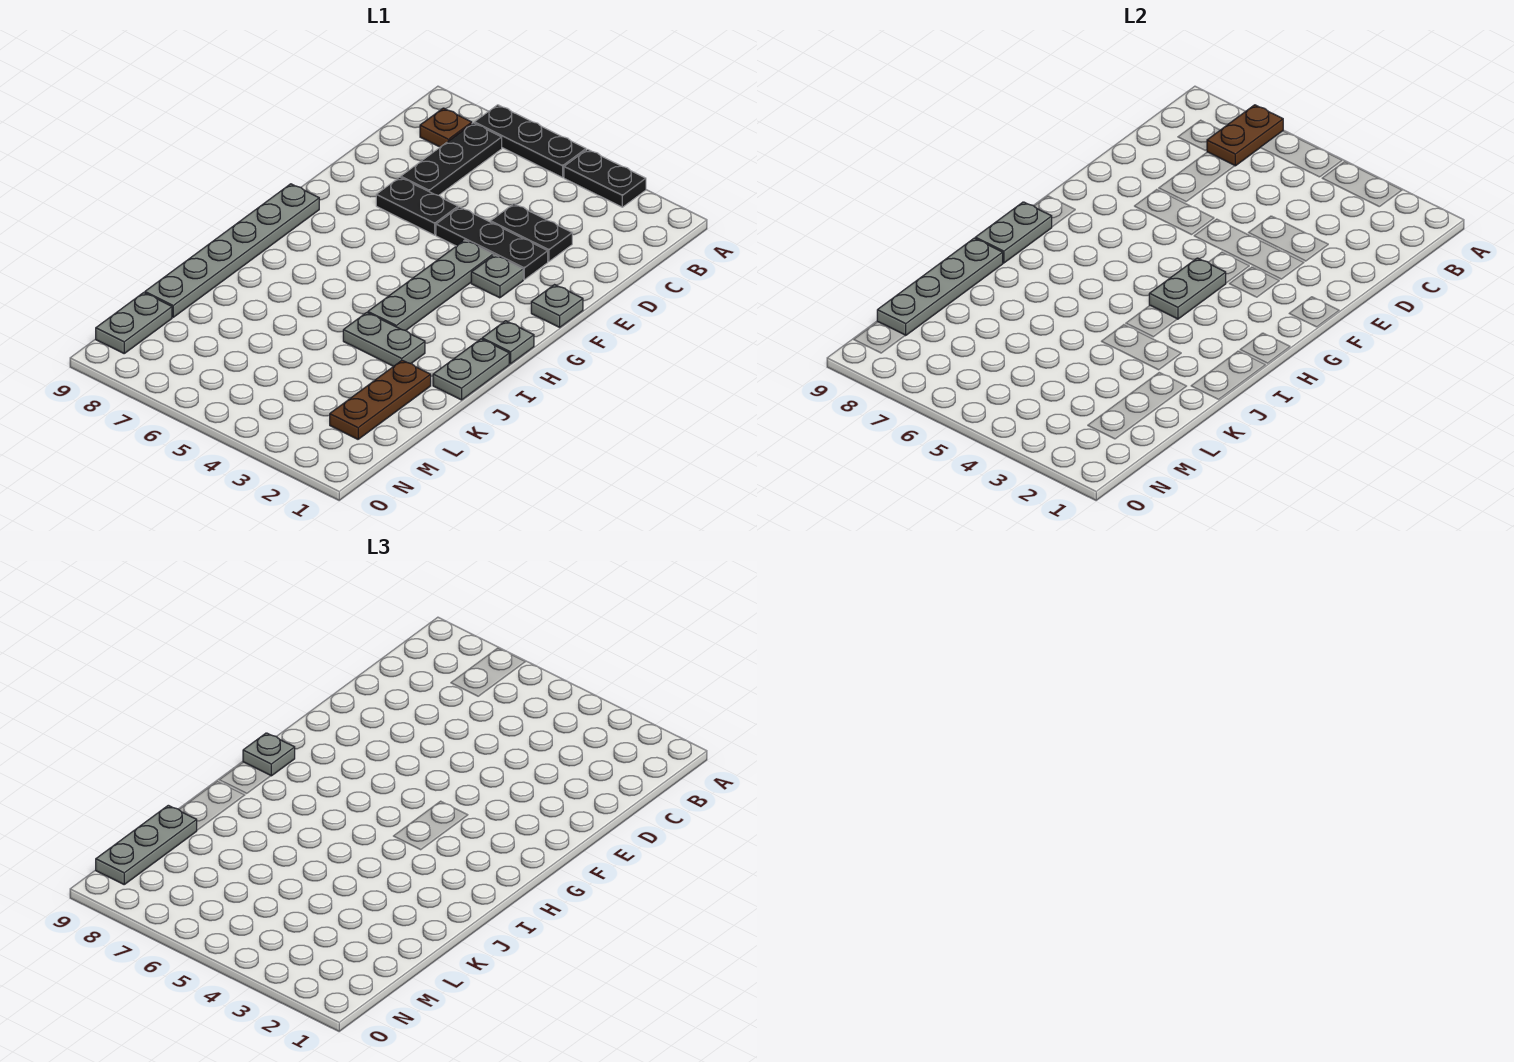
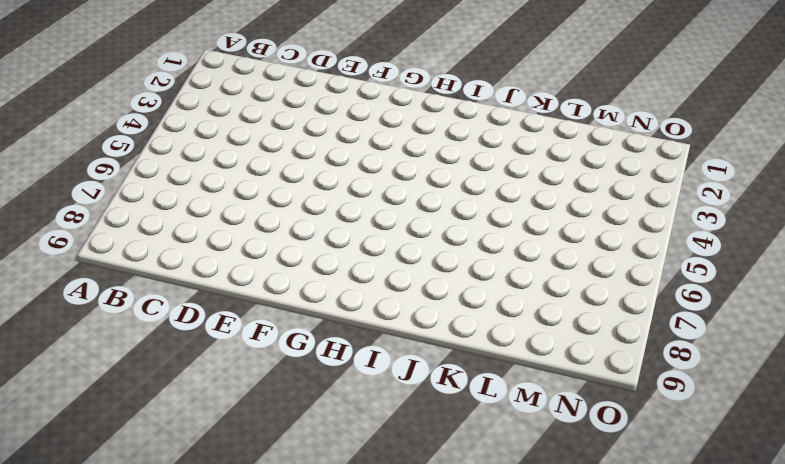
none -> black 1x2 plate [564,149,646,207]
none -> black 1x3 plate [474,105,586,177]
none -> black 1x3 plate [401,123,502,195]

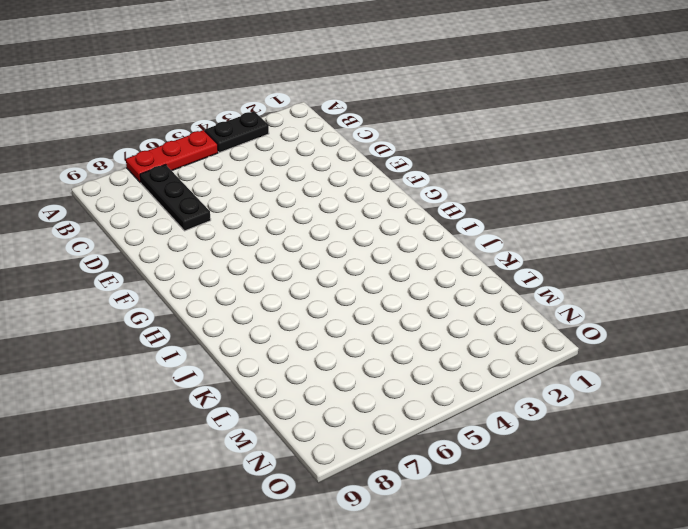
red 1x3 plate [126,130,218,183] -> black 1x3 plate [474,105,586,177]
none -> brown 1x1 plate [420,108,472,147]
none -> black 1x2 plate [491,204,572,262]
none -> black 1x3 plate [436,207,548,280]

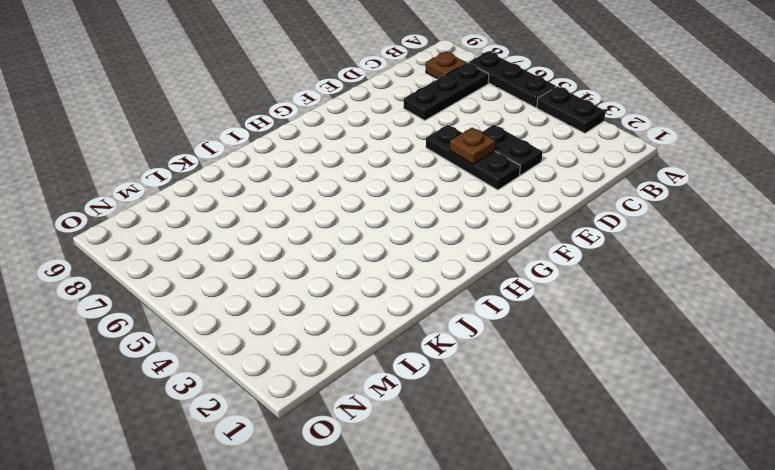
brown 1x1 plate [450,128,496,164] -> none
none -> black 1x2 plate [376,177,458,235]
none -> grey 1x1 plate [531,285,583,327]
none -> grey 1x1 plate [471,255,523,298]

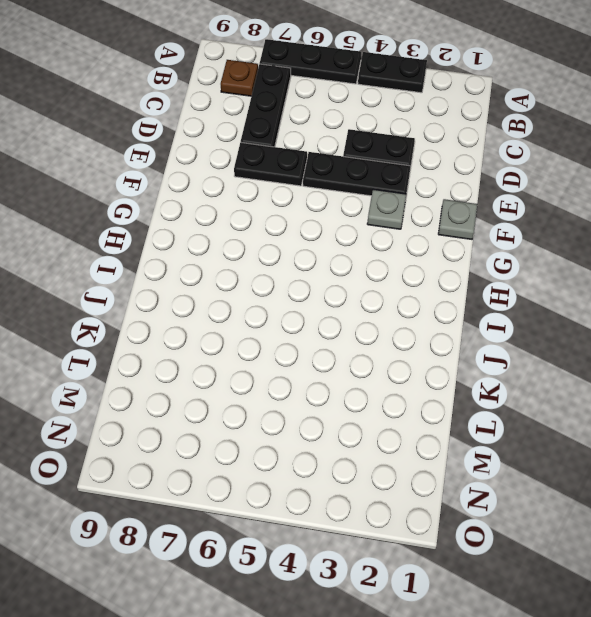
none -> grey 1x4 plate [368,240,493,331]
none -> grey 1x6 plate [145,184,319,317]
none -> grey 1x1 plate [482,321,534,364]

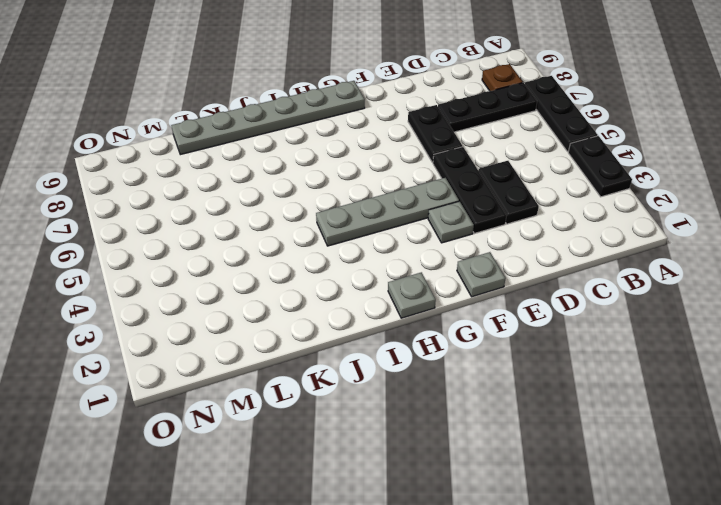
none -> grey 1x2 plate [433,339,509,400]
none -> grey 1x2 plate [343,313,425,366]
none -> brown 1x3 plate [330,360,431,439]

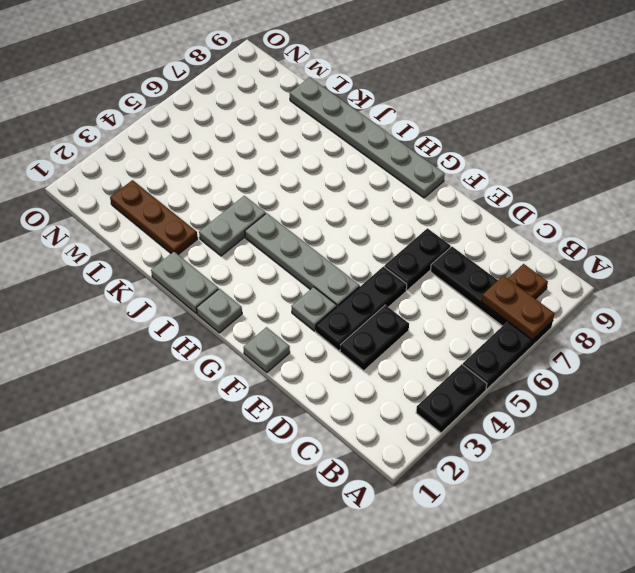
none -> grey 1x2 plate [96,293,172,353]
none -> grey 1x2 plate [1149,258,1226,319]
none -> grey 1x2 plate [975,202,1052,263]

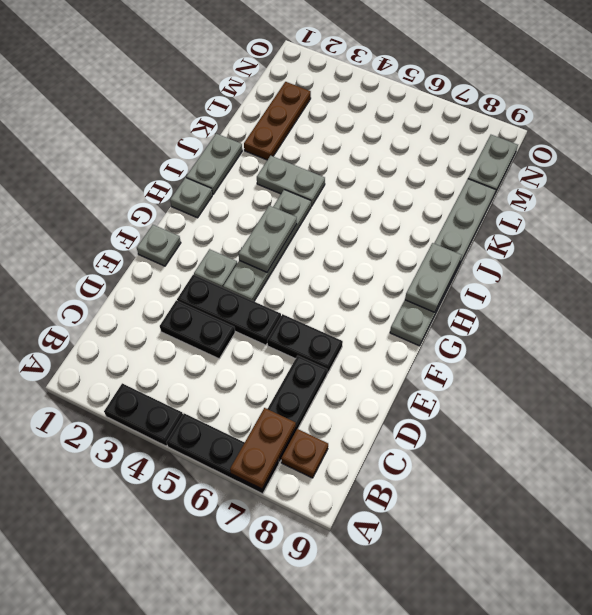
none -> grey 1x4 plate [877,238,1003,335]
none -> grey 1x1 plate [243,733,295,776]
none -> grey 1x3 plate [96,805,197,884]

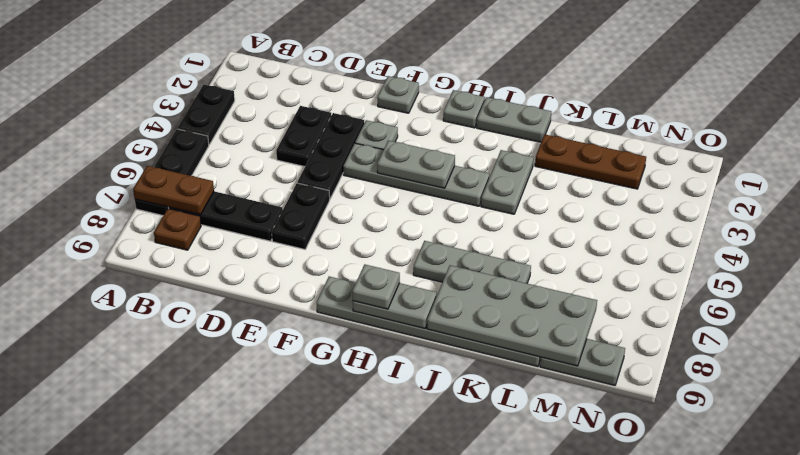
grey 1x3 plate [413,241,531,283] -> grey 1x3 plate moved to [96,805,197,884]
grey 2x4 plate [427,265,597,366] -> grey 1x4 plate [877,238,1003,335]

